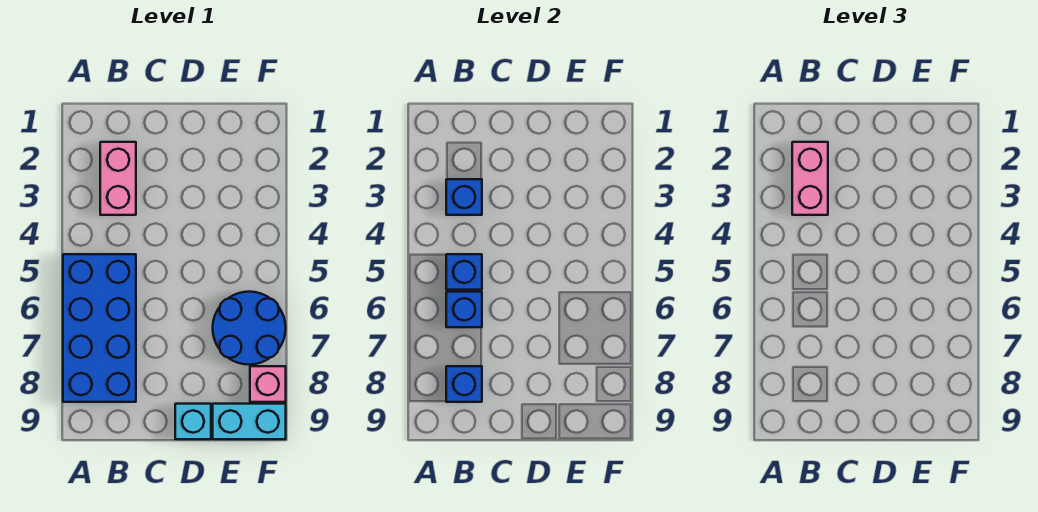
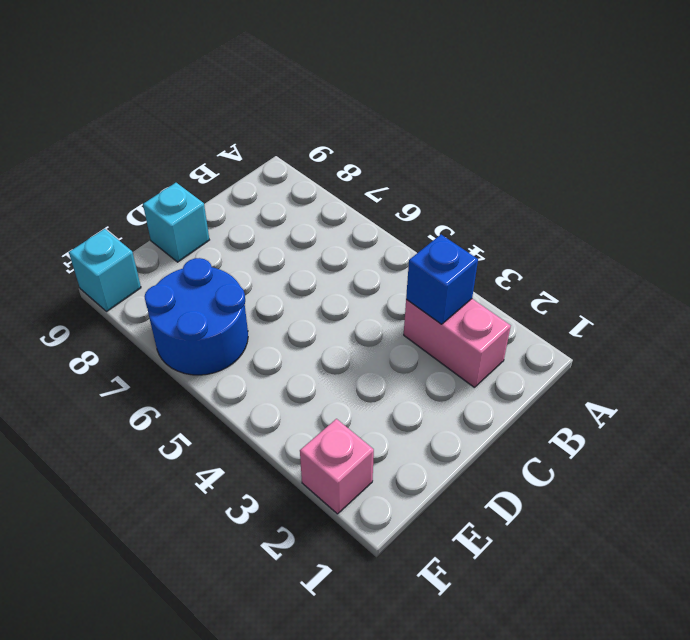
pink 1x1 brick [300,419,374,514] -> pink 1x1 brick moved to [250,366,286,402]
cyan 1x1 brick [69,229,141,312] -> cyan 1x2 brick [213,404,286,439]
none -> blue 2x4 brick [63,254,136,402]
none -> blue 1x1 brick [446,254,482,290]

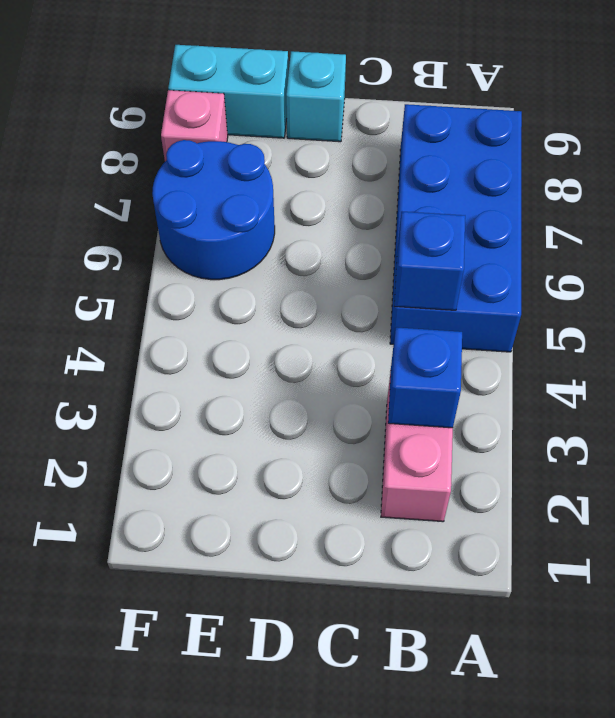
none -> blue 1x1 brick [446,292,482,327]
none -> blue 1x1 brick [446,366,482,402]

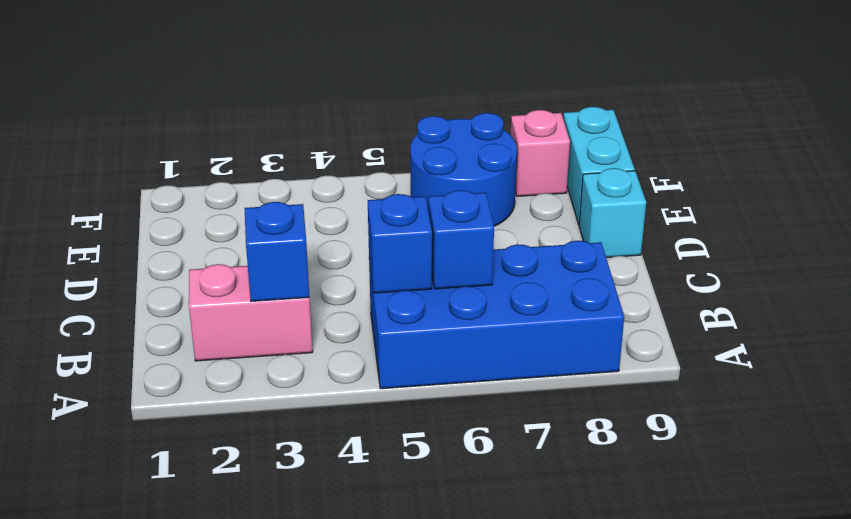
none -> blue 1x1 brick [446,366,482,402]
none -> pink 1x2 brick [792,142,828,215]

